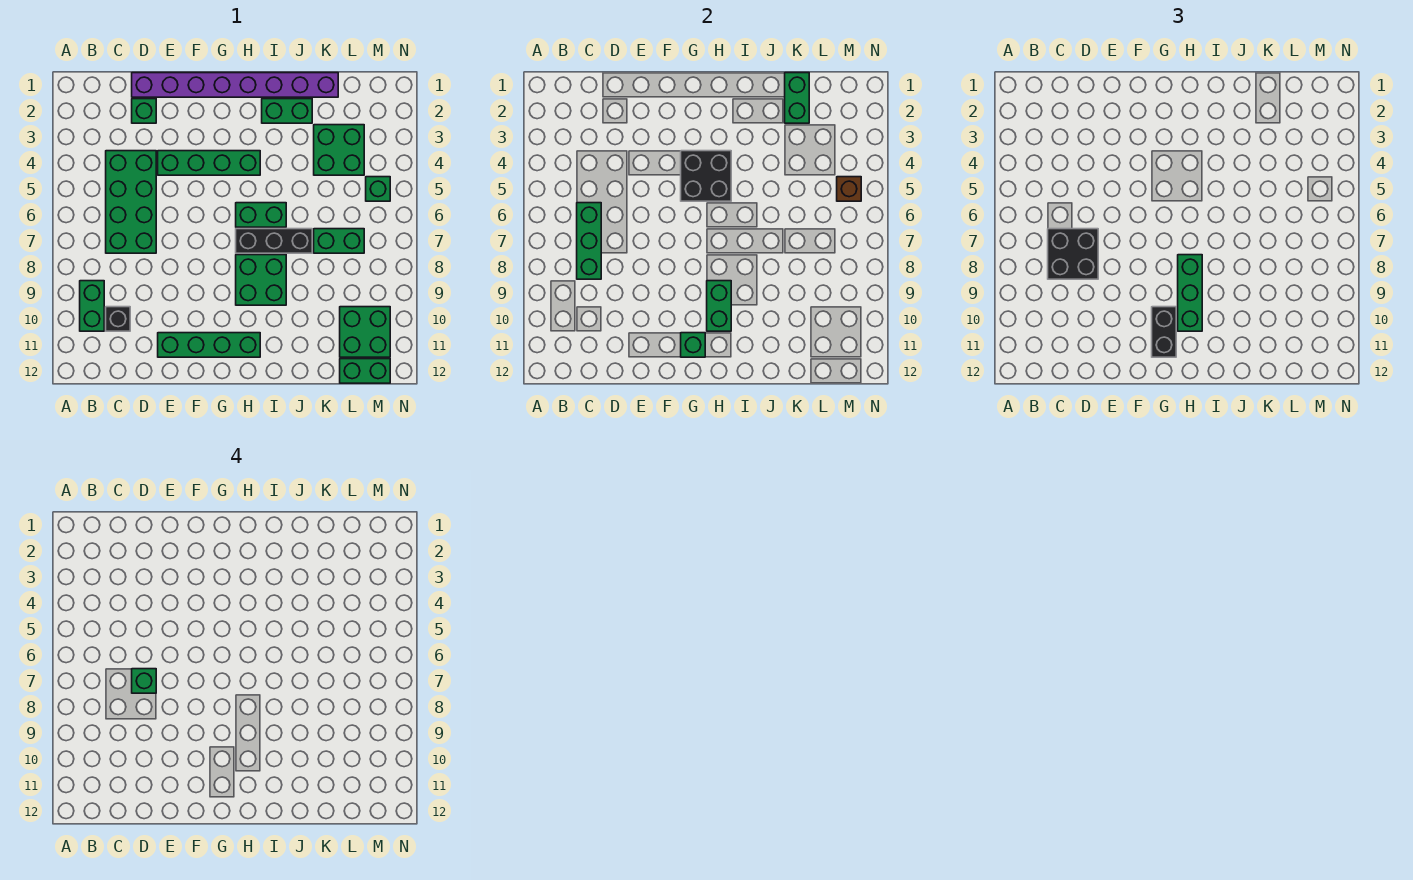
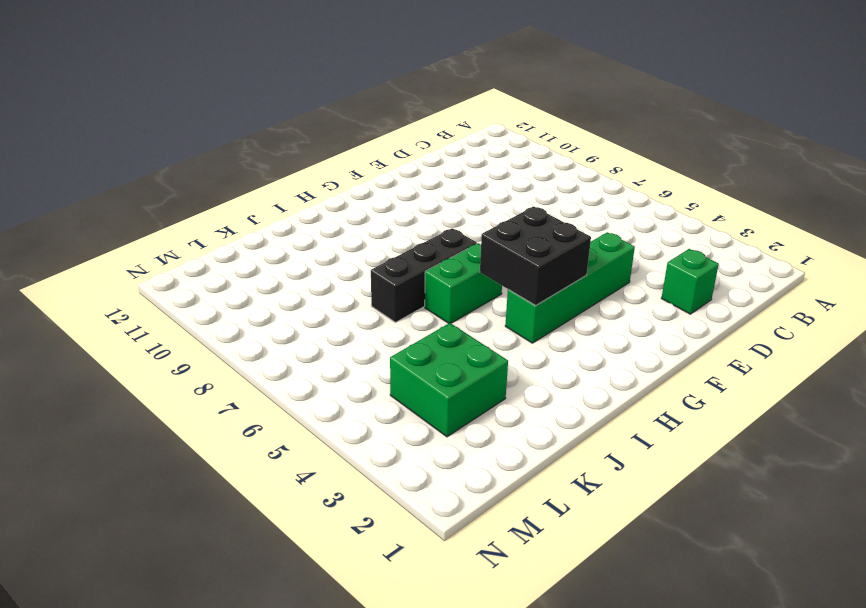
none -> green 1x2 brick [80,281,104,331]
none -> green 2x4 brick [106,151,156,253]
none -> black 1x1 brick [106,307,130,331]

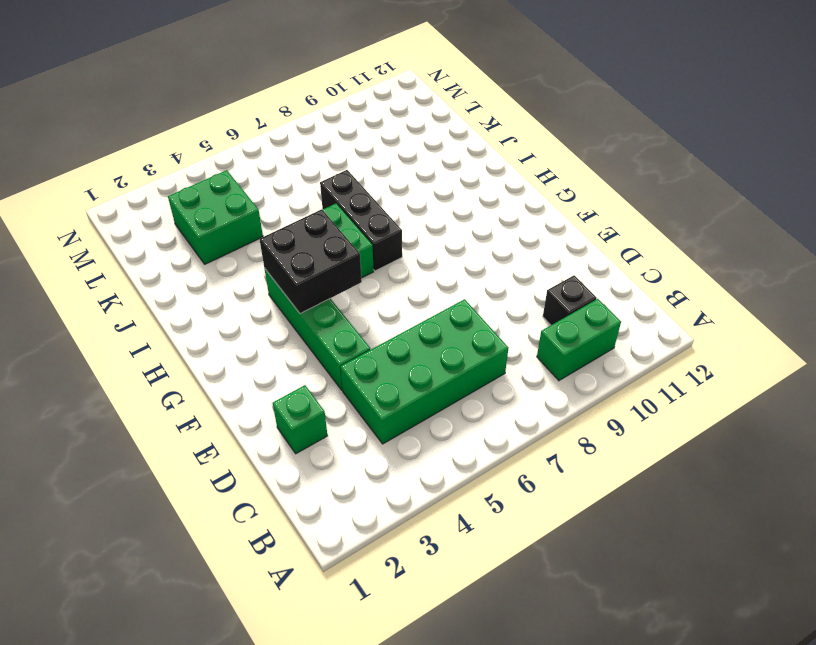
none -> purple 1x8 brick [132,73,338,97]
none -> green 1x4 brick [158,333,260,357]
none -> green 2x2 brick [236,255,286,305]

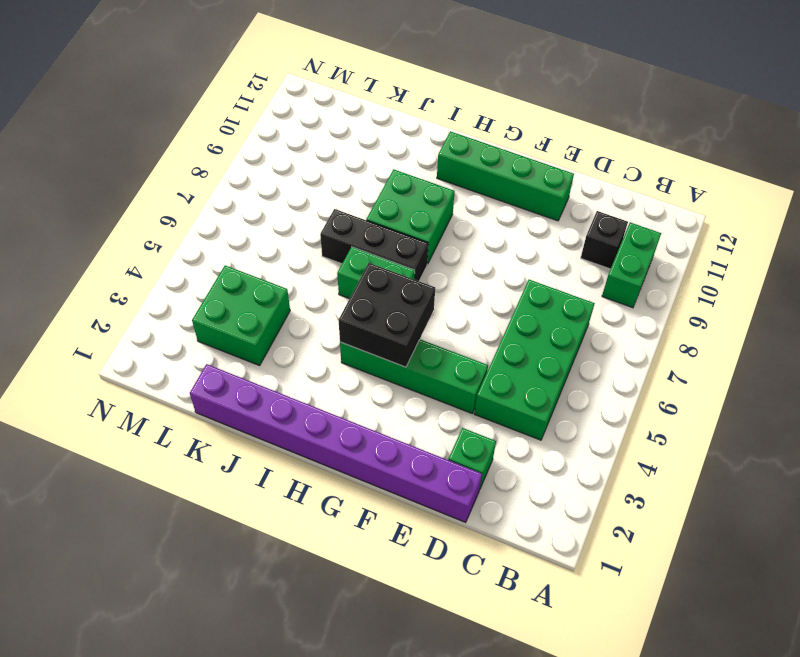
none -> green 1x2 brick [262,99,312,123]
none -> green 1x2 brick [314,229,364,253]
none -> green 2x2 brick [340,307,390,357]

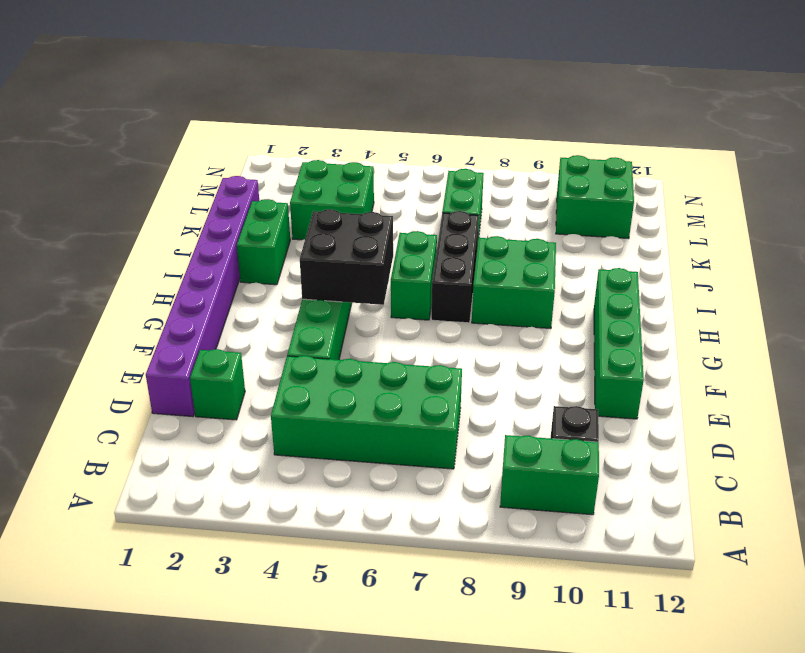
none -> green 1x2 brick [340,359,390,383]
none -> green 1x1 brick [366,177,390,201]
none -> green 1x3 brick [577,203,601,279]

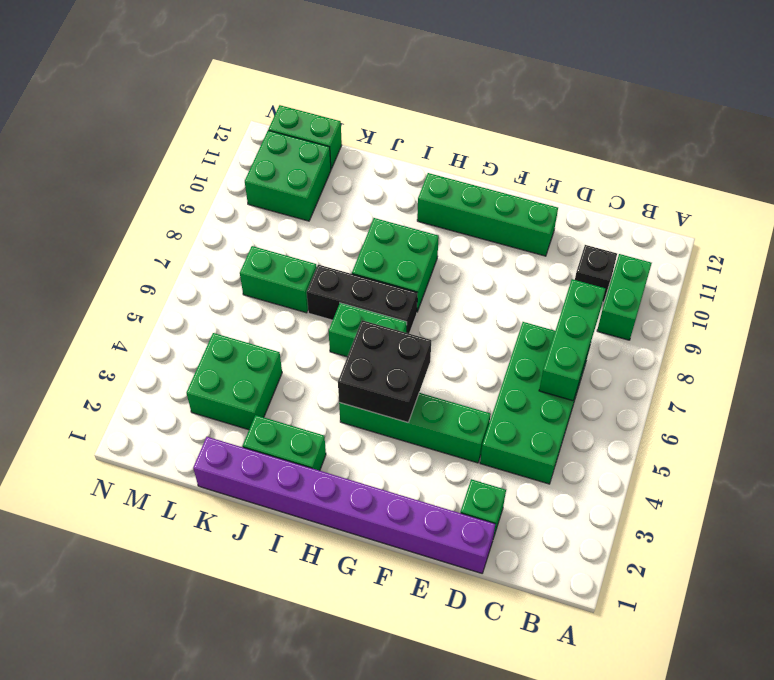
none -> green 1x1 brick [366,177,390,201]
none -> green 1x1 brick [681,333,705,357]
none -> green 1x2 brick [707,281,731,331]

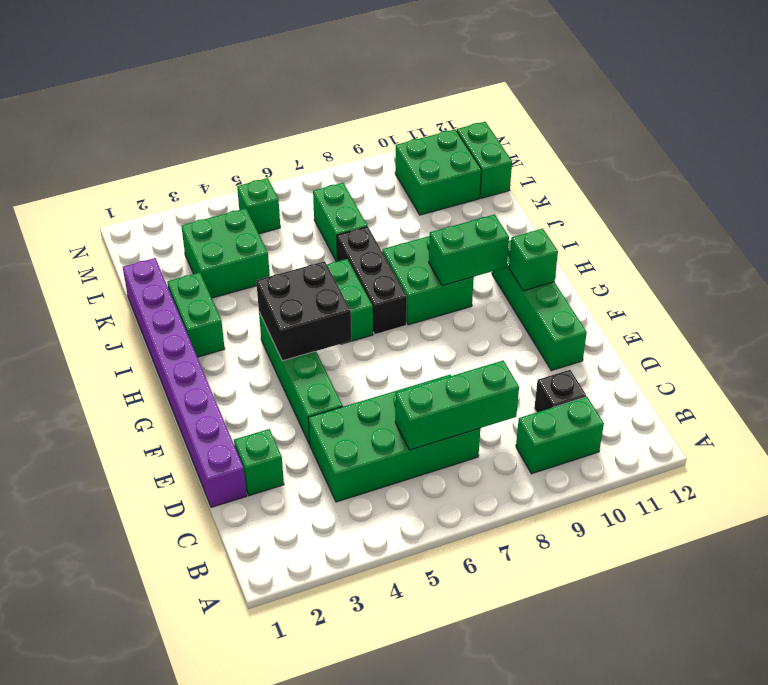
none -> green 1x2 brick [785,73,809,123]
none -> brown 1x1 brick [837,177,861,201]
none -> black 2x2 brick [1048,229,1098,279]

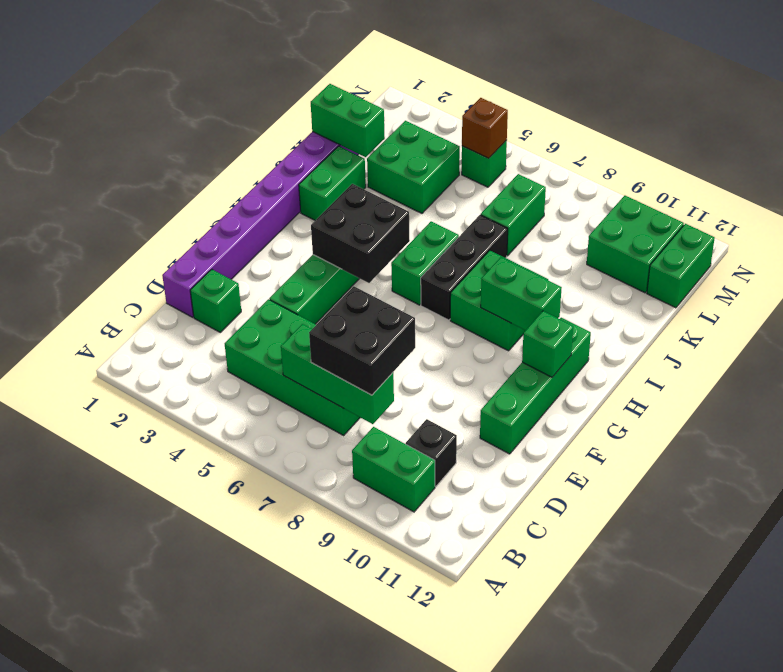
none -> black 1x2 brick [1152,307,1176,357]
none -> green 1x3 brick [1178,255,1202,331]
none -> green 1x1 brick [132,669,156,693]

